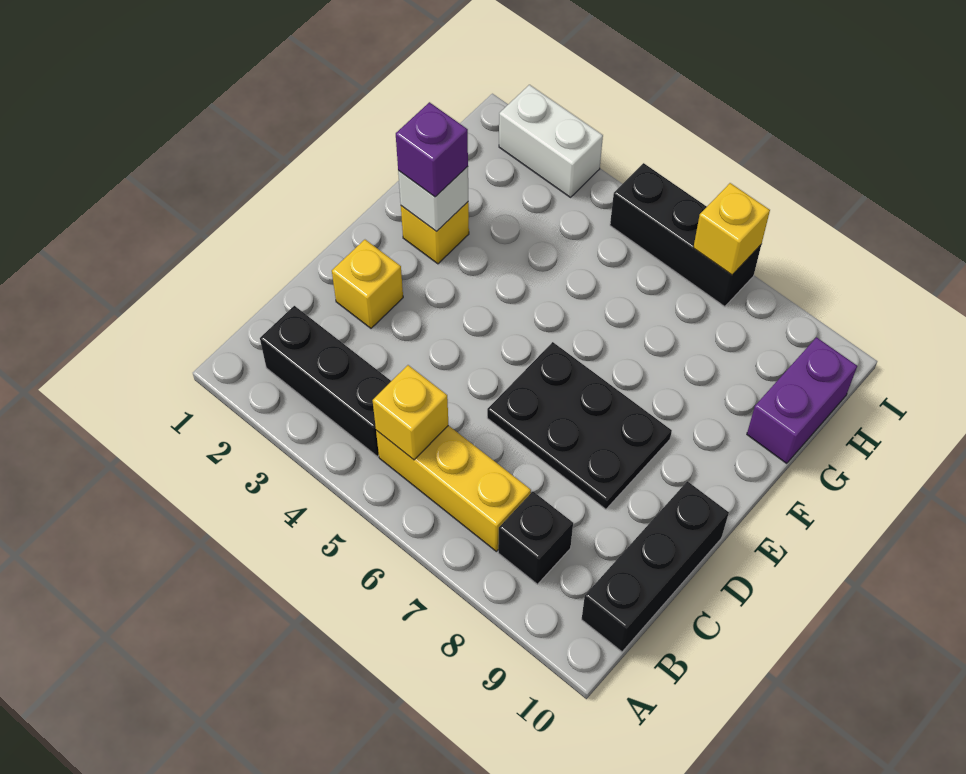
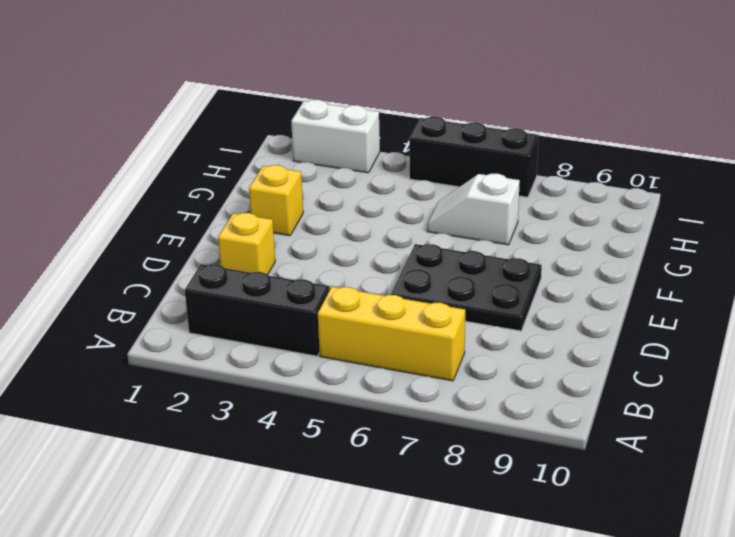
white 1x2 slope [427,174,520,245] -> none
none -> black 1x1 brick [498,492,573,584]
none -> black 1x3 brick [582,481,729,652]
none -> purple 1x2 brick [747,337,857,463]

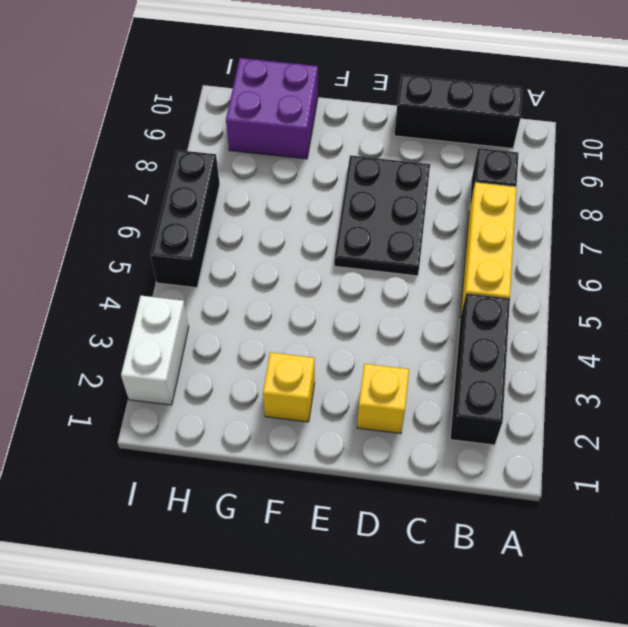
purple 2x2 brick [226,58,318,159] -> purple 1x2 brick [747,337,857,463]
none -> yellow 1x1 brick [373,365,448,460]
none -> white 1x1 brick [398,167,468,232]
none -> yellow 1x1 brick [693,183,770,275]

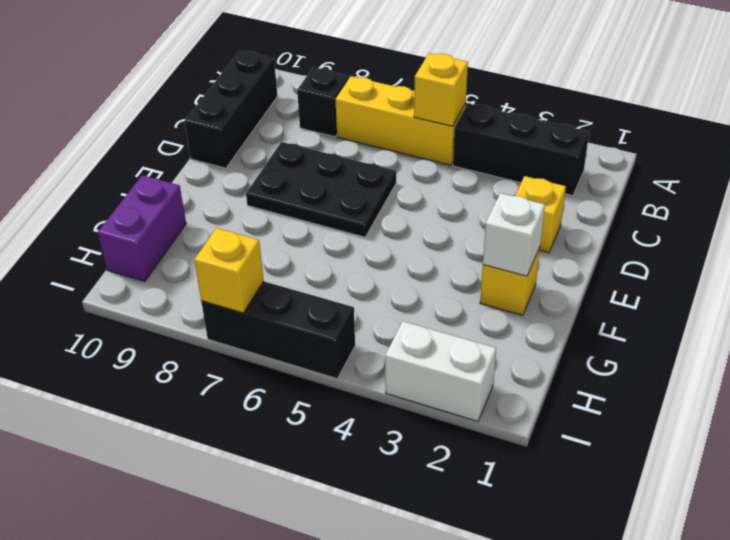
none -> purple 1x1 brick [396,102,468,197]

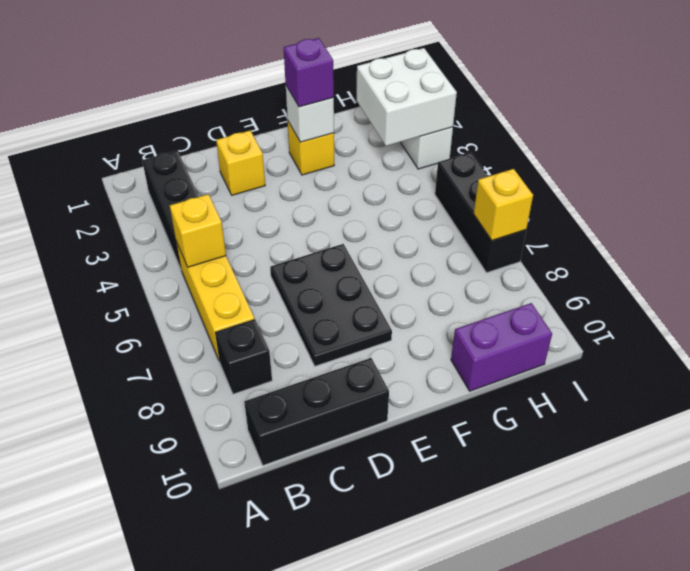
white 2x2 brick [357,48,457,146] -> none

